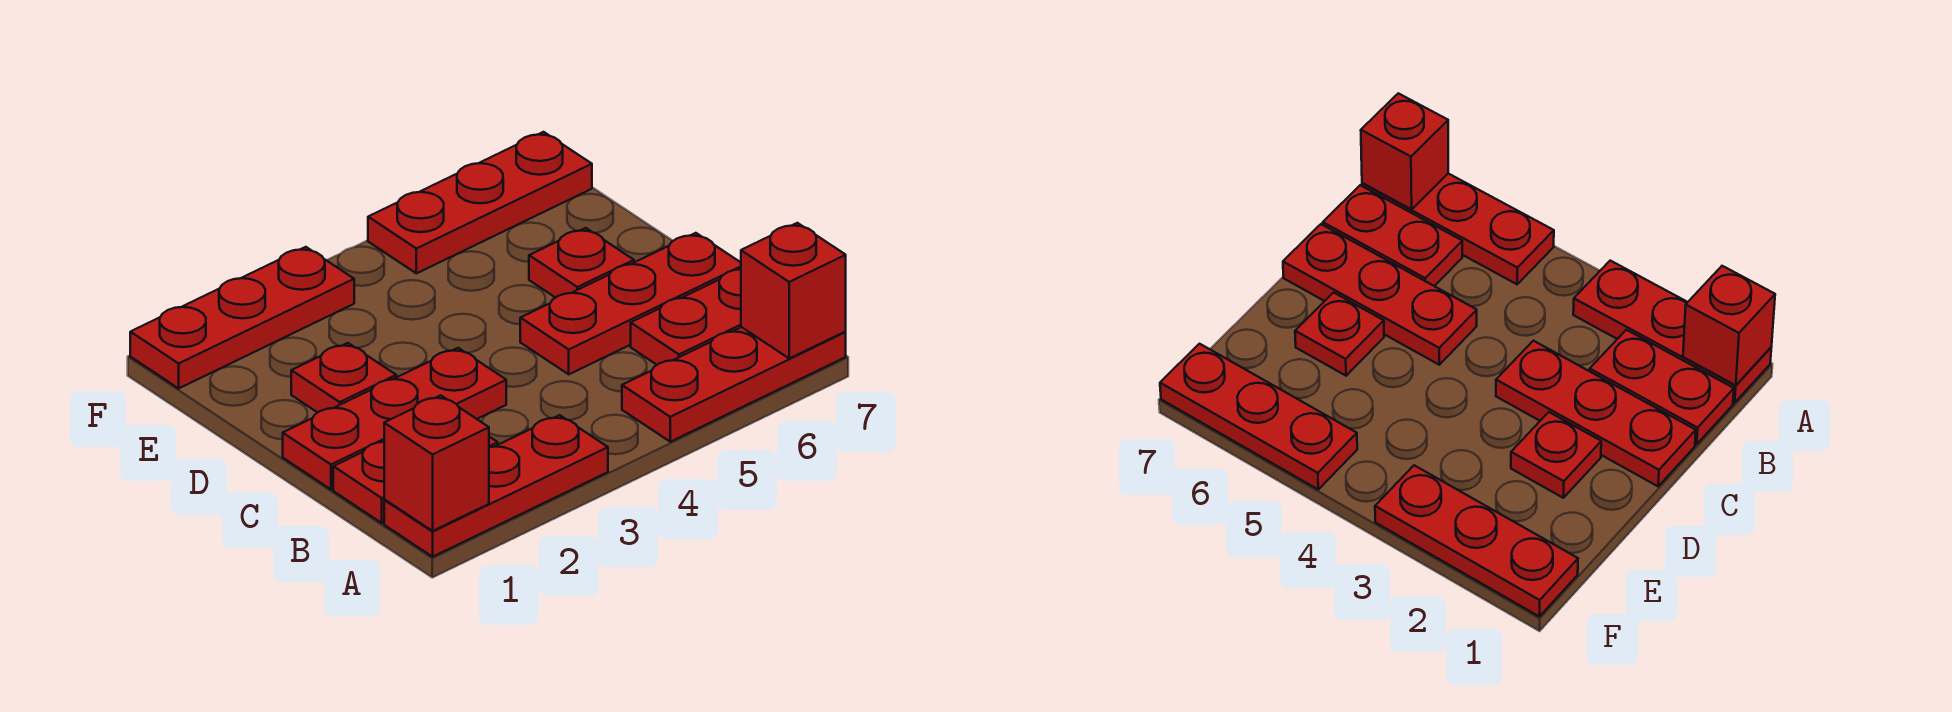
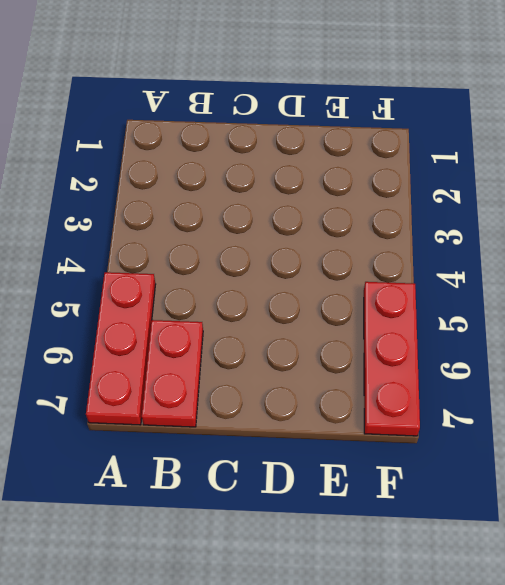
none -> red 1x3 plate [384,415,608,557]
none -> red 1x2 plate [333,437,498,523]
none -> red 1x3 plate [283,348,506,489]

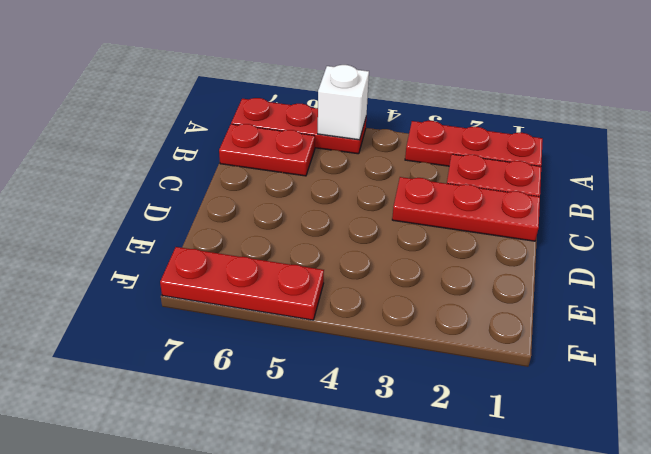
white 1x1 brick [318,65,369,140] -> none
none -> red 1x3 plate [520,233,741,374]
none -> red 1x1 plate [291,343,396,413]
none -> red 1x1 plate [529,228,634,298]

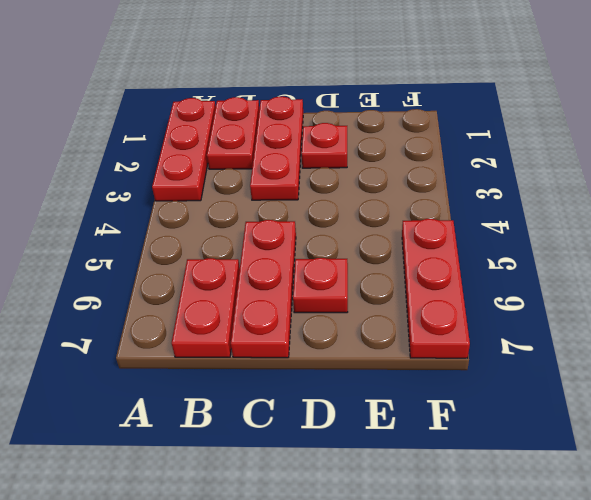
none -> red 1x3 plate [622,327,846,442]
none -> red 1x3 plate [130,247,354,388]
none -> red 1x1 brick [384,395,489,531]

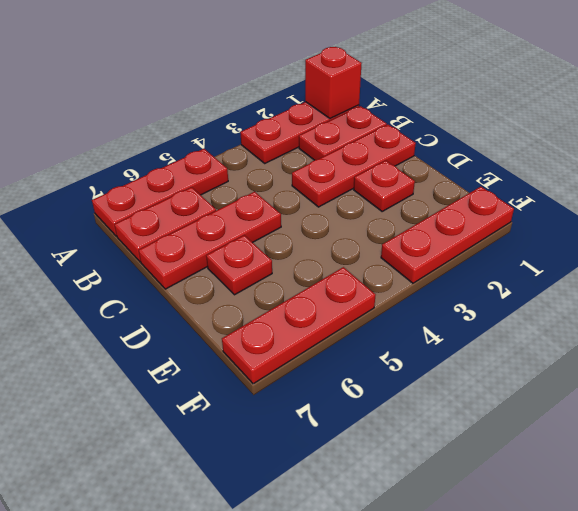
none -> red 1x1 brick [741,223,846,358]

